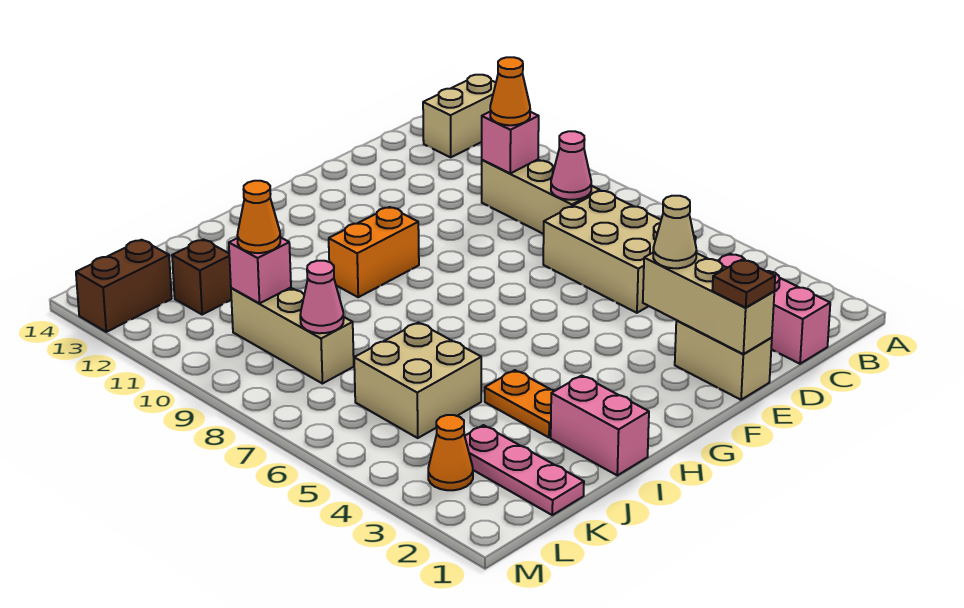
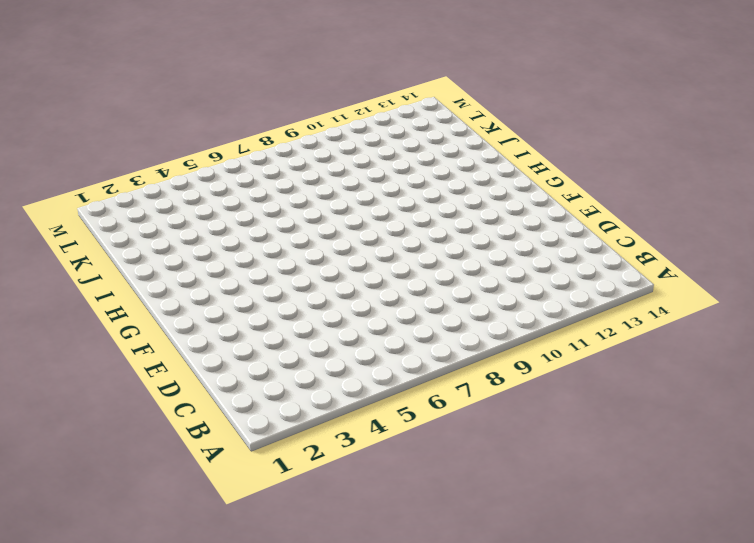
none -> tan 1x2 brick [423,75,496,157]
none -> pink 1x3 brick [718,254,830,364]
none -> tan 2x3 brick [543,191,696,313]

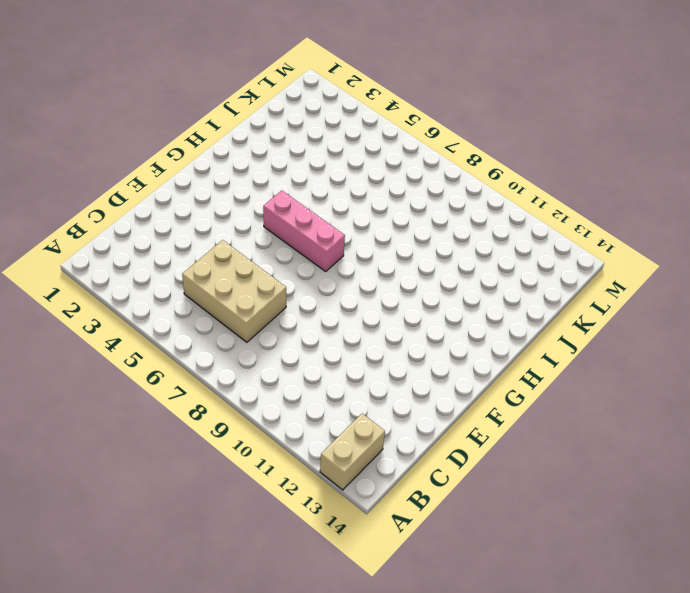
pink 1x3 brick [263,191,345,271] -> pink 1x3 brick moved to [718,254,830,364]
none -> tan 1x3 brick [482,160,600,234]
none -> tan 1x2 brick [675,321,772,400]
none -> orange 1x2 brick [329,207,419,297]

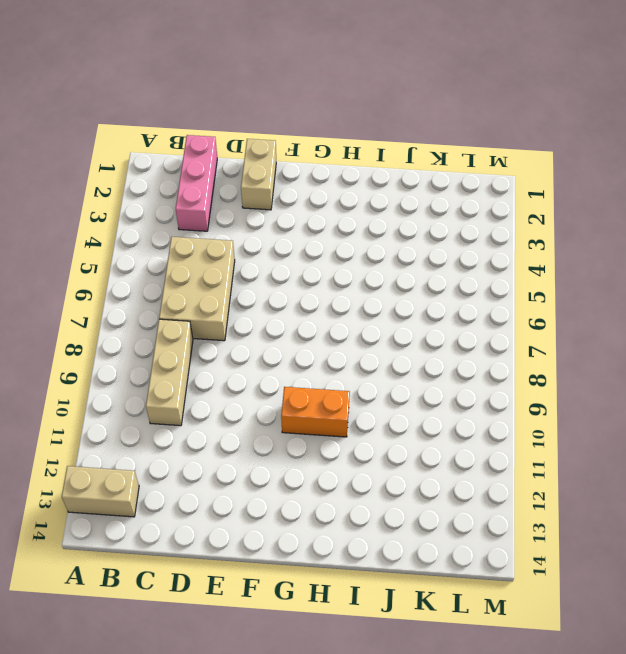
none -> pink 1x2 brick [551,376,649,475]
none -> orange 1x2 plate [485,370,555,438]
none -> tan 2x2 brick [354,323,481,438]

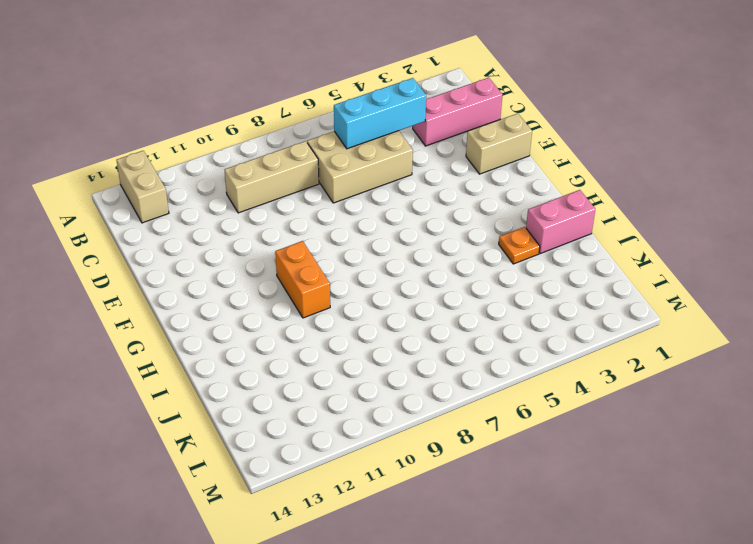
cyan 1x3 brick [334,78,426,149] -> none
orange 1x1 plate [499,227,540,264] -> orange 1x2 plate [485,370,555,438]
none -> tan 2x2 brick [354,323,481,438]
none -> pink 1x3 plate [465,425,584,515]
none -> tan 1x3 brick [231,288,354,384]

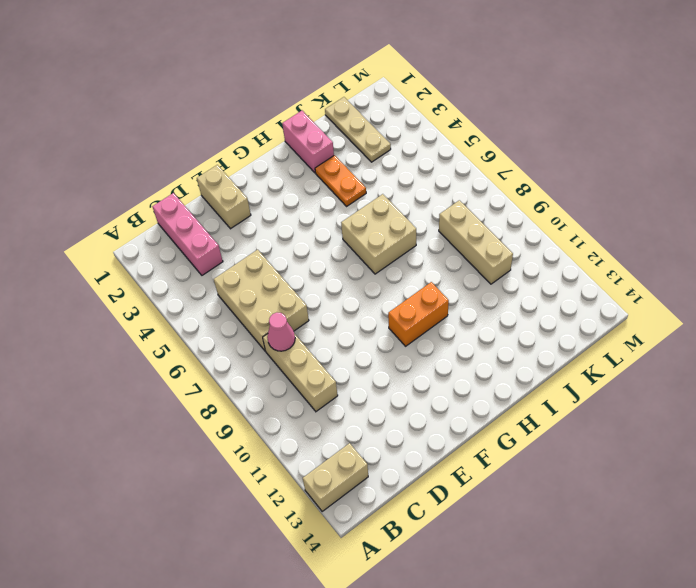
tan 2x2 brick [341,194,416,274] -> tan 2x2 brick moved to [354,323,481,438]
tan 1x3 plate [325,97,391,162] -> pink 1x3 plate [465,425,584,515]
none -> brown 1x1 brick [172,240,231,314]
none -> orange 1x1 cone [428,415,473,490]
none -> brown 1x2 brick [76,240,172,332]

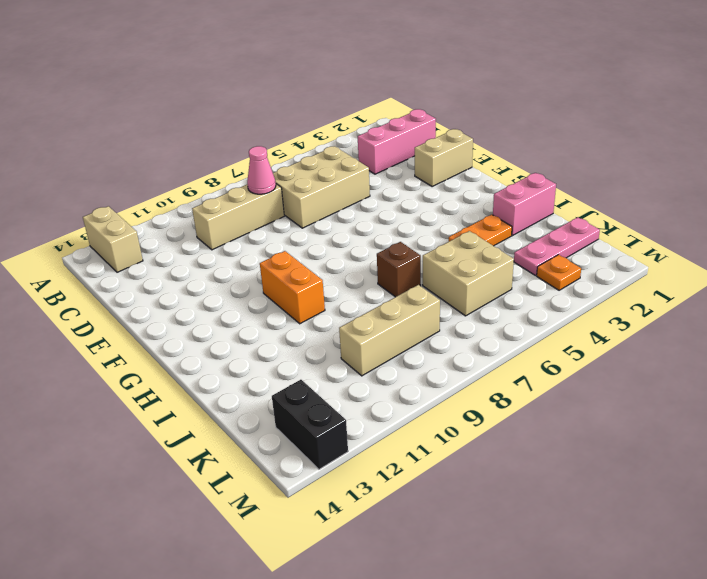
brown 1x1 brick [377,242,421,297] -> brown 1x1 brick moved to [172,240,231,314]
orange 1x1 plate [537,255,581,290] -> orange 1x1 cone [428,415,473,490]
black 1x2 brick [272,380,348,469] -> brown 1x2 brick [76,240,172,332]
none -> pink 1x1 brick [482,112,539,173]
none -> tan 1x3 brick [643,253,774,354]
none -> pink 1x1 cone [300,261,344,333]

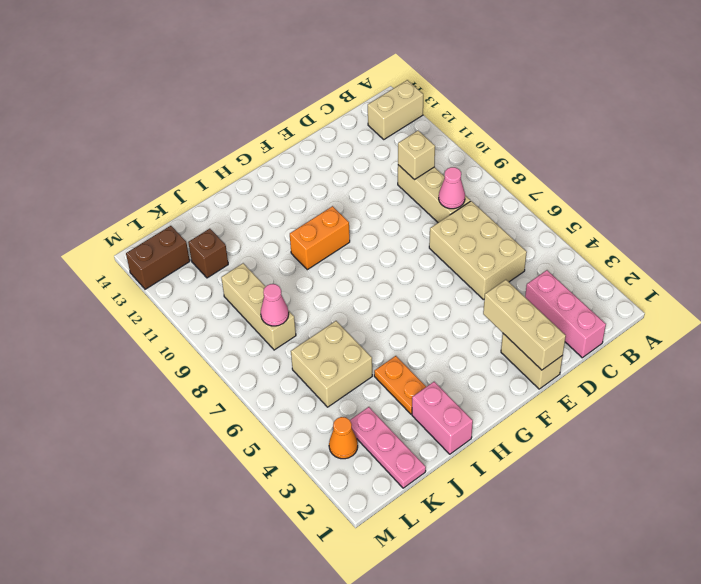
tan 1x1 brick [398,131,435,180] -> pink 1x1 brick [482,112,539,173]
none -> pink 1x1 brick [229,237,291,303]
none -> orange 1x1 cone [490,57,530,125]
none -> brown 1x1 plate [712,260,775,308]

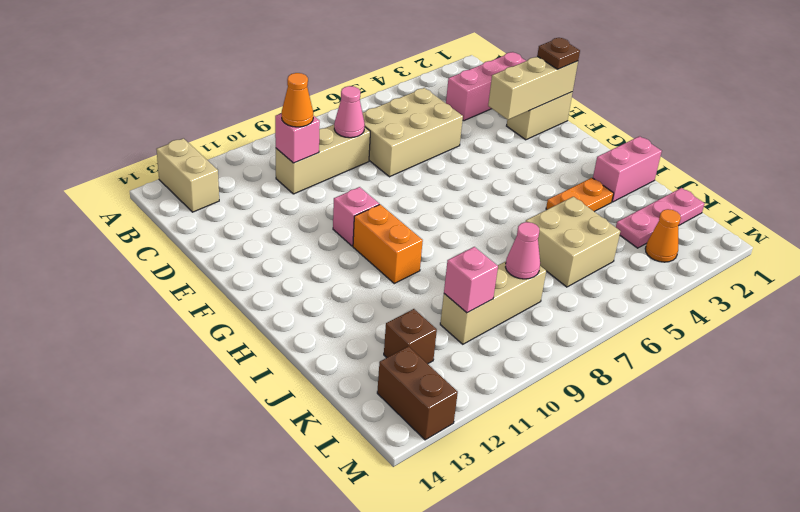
pink 1x1 brick [333,187,379,246] -> none
none -> tan 1x1 cone [653,196,697,268]
none -> orange 1x1 cone [237,181,280,253]

